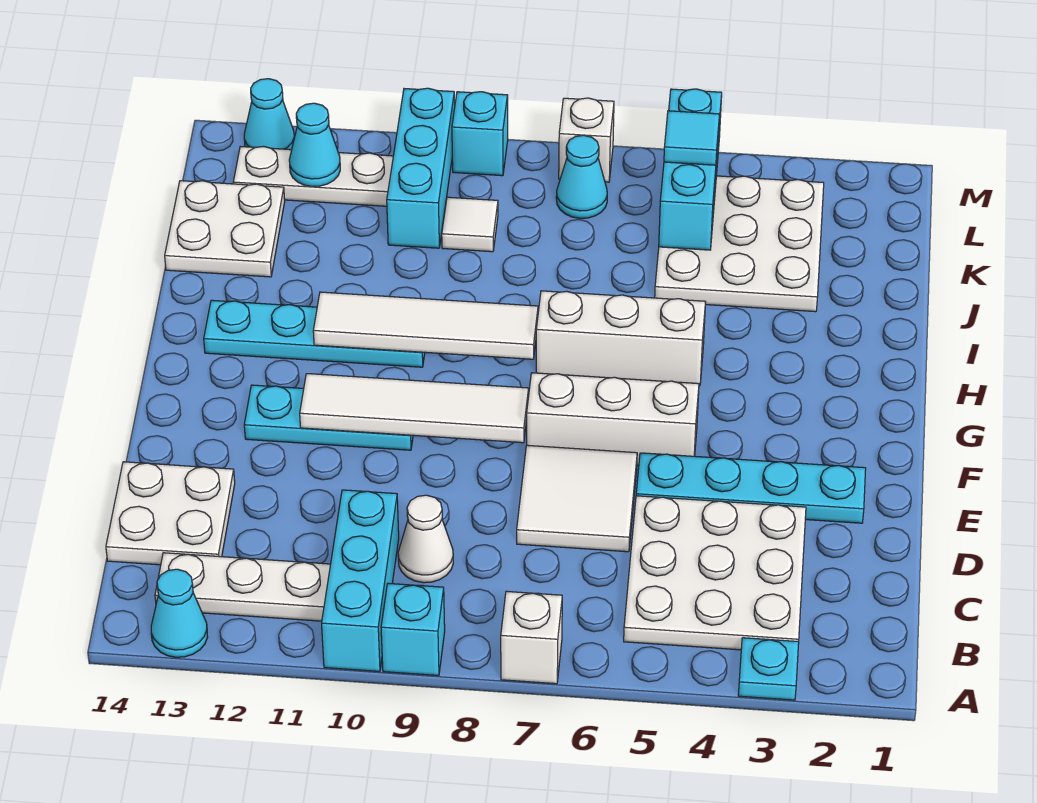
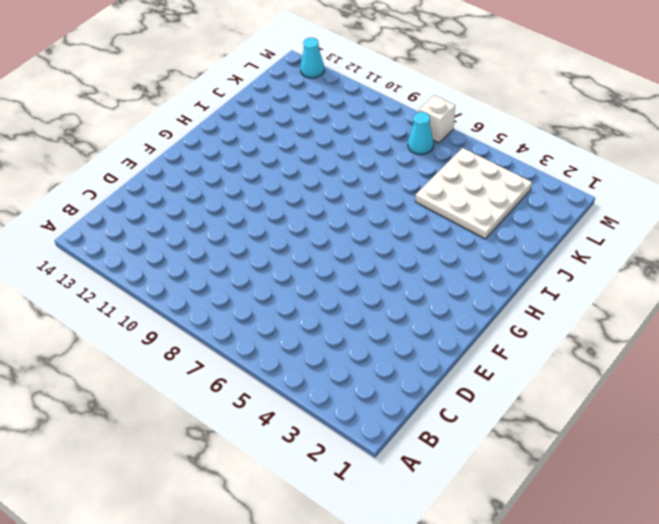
none -> cyan 1x1 plate [738,638,799,700]
none -> white 1x1 brick [501,591,562,684]
none -> cyan 1x1 brick [381,583,445,676]

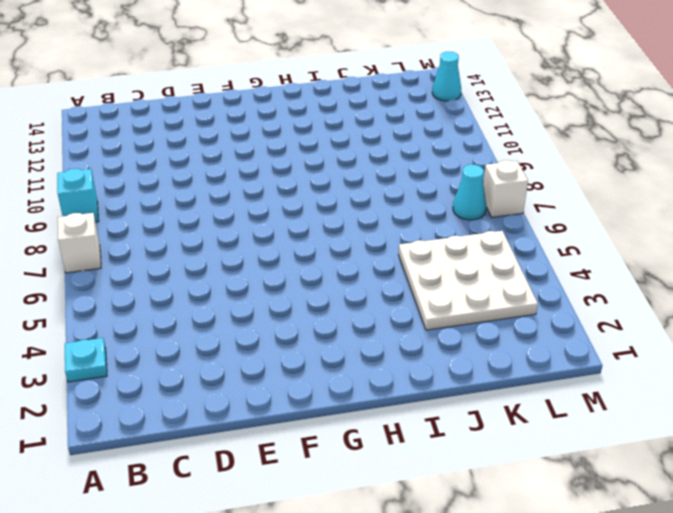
none -> cyan 1x3 brick [322,490,399,671]
none -> cyan 1x1 cone [151,569,208,657]
none -> white 3x3 plate [624,496,806,650]

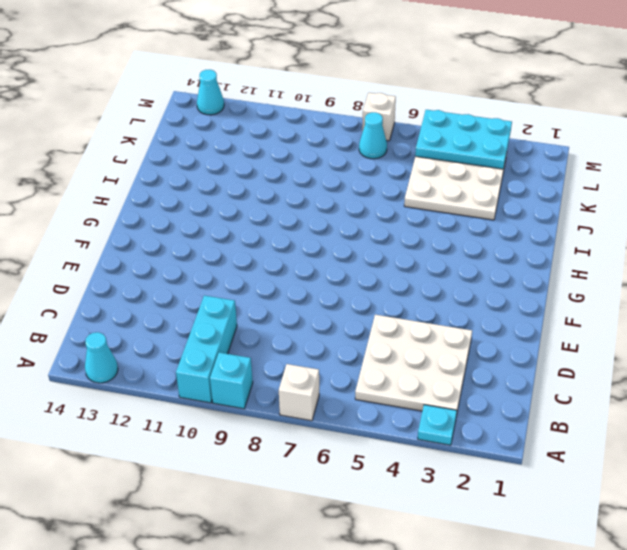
cyan 2x3 plate [415,110,512,169] -> cyan 1x3 brick [659,89,722,250]
none -> white 1x3 plate [155,553,331,621]
none -> white 1x1 cone [398,495,453,583]
none -> white 2x2 plate [106,462,235,565]

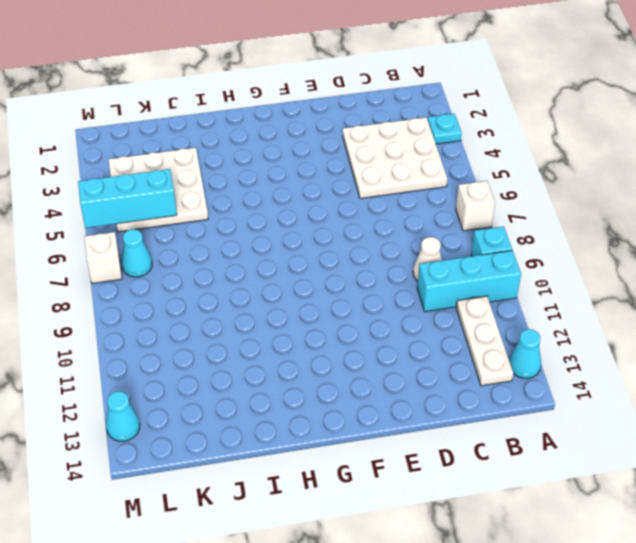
none -> white 2x2 plate [106,462,235,565]
none -> white 2x2 tile [517,445,637,552]
none -> cyan 1x4 plate [636,453,866,523]

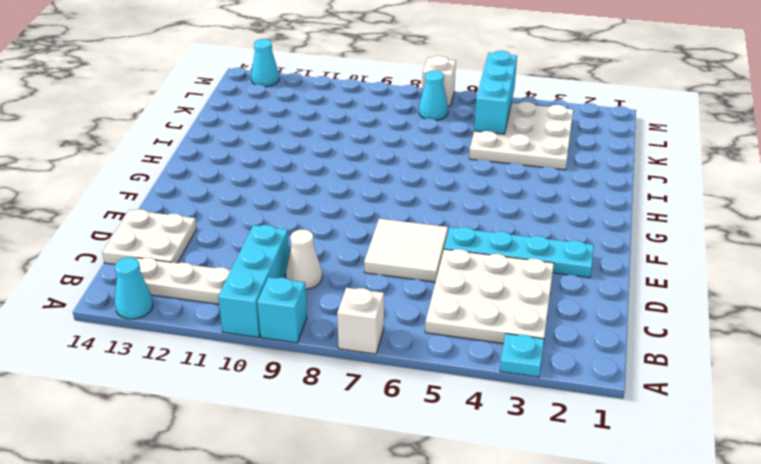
none -> white 1x3 brick [527,373,699,465]
none -> cyan 1x3 plate [244,385,413,450]
none -> white 1x3 brick [536,291,706,385]

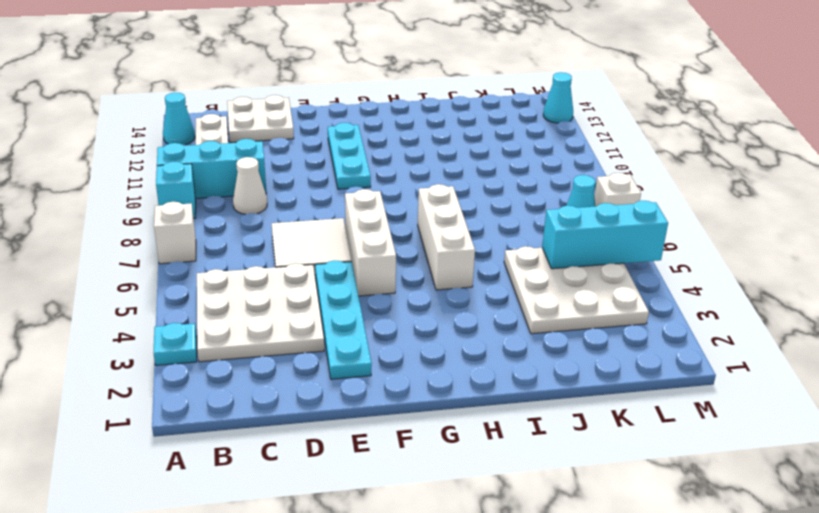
none -> cyan 1x4 plate [204,300,425,367]
none -> white 2x2 plate [165,181,285,277]
none -> white 1x1 tile [442,197,498,252]

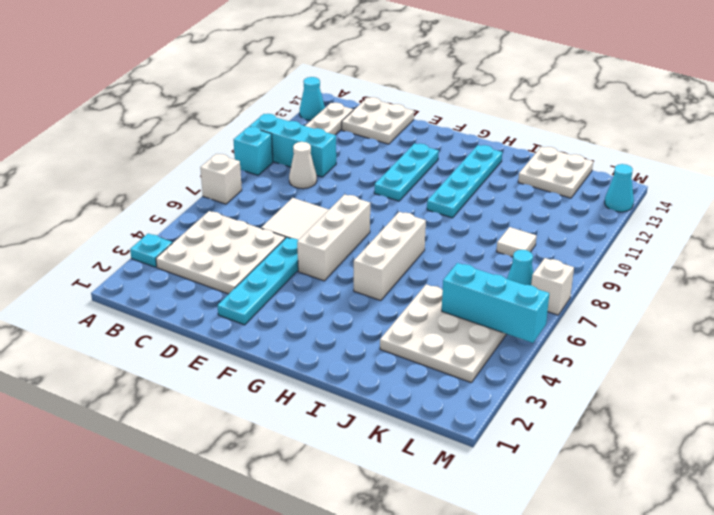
none -> cyan 1x3 brick [387,88,455,248]
none -> white 1x3 plate [233,146,393,206]
none -> cyan 1x1 brick [452,92,508,176]

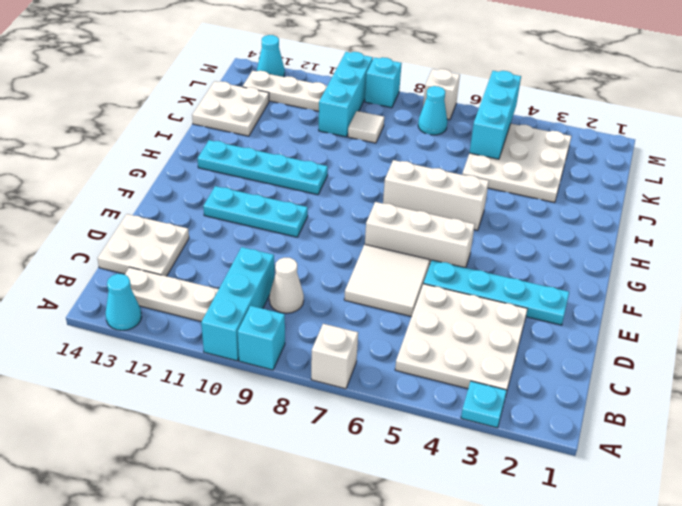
none -> white 1x4 tile [300,374,529,443]
none -> white 1x4 tile [313,292,538,359]
none -> cyan 1x1 cone [289,103,340,187]

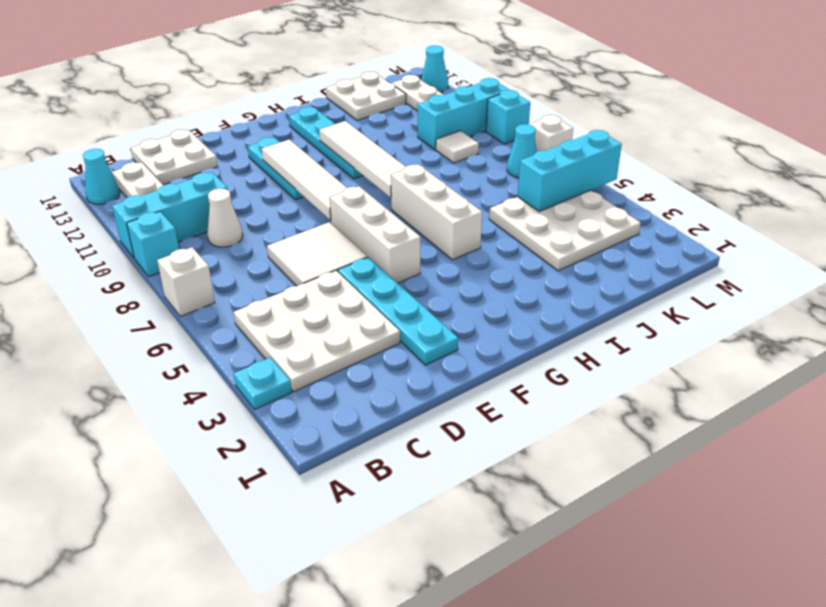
none -> cyan 1x1 cone [289,103,340,187]
none -> cyan 1x1 tile [664,111,720,165]

